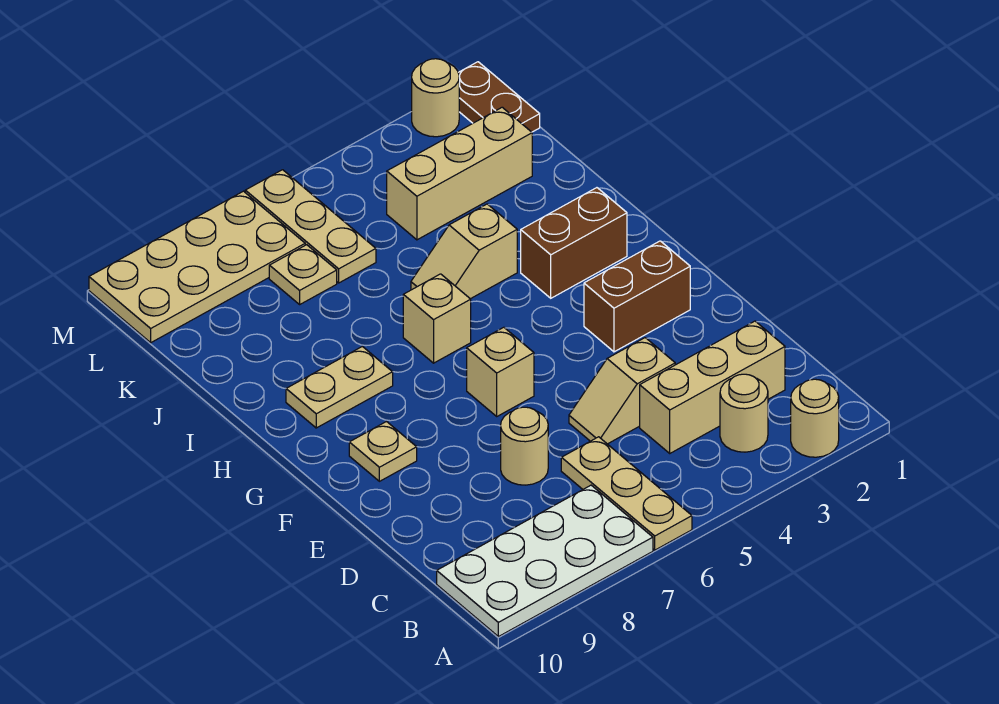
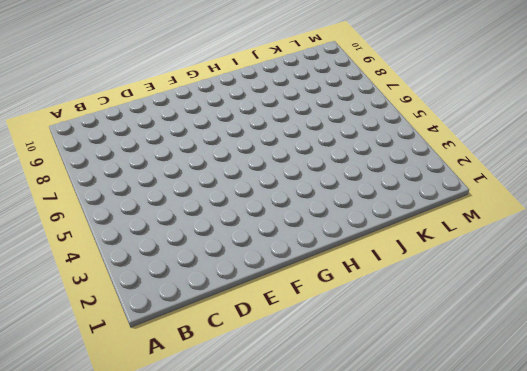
none -> tan 1x1 round brick [791,379,839,457]
none -> tan 1x3 plate [561,437,692,550]
none -> white 2x4 plate [437,485,653,637]

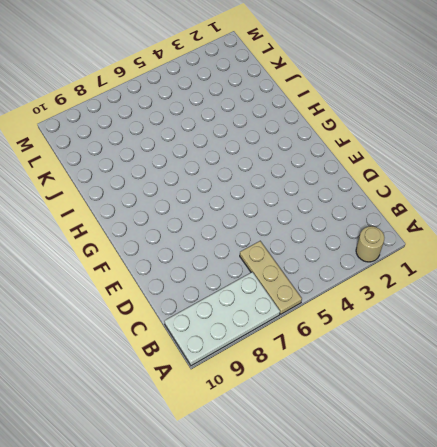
none -> tan 1x1 round brick [720,374,768,452]
none -> tan 1x3 brick [640,321,785,453]
none -> tan 1x2 slope [569,338,675,444]

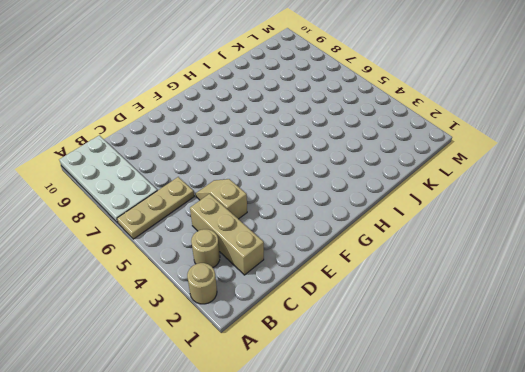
none -> tan 1x1 round brick [501,407,548,485]
none -> brown 1x2 brick [584,241,690,352]
none -> tan 1x1 brick [467,327,534,416]

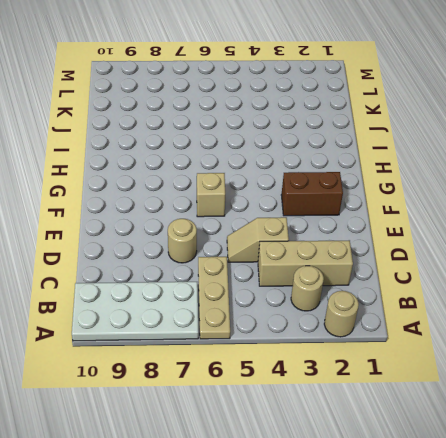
none -> tan 1x1 plate [349,422,417,481]
none -> brown 1x2 brick [521,188,627,298]
none -> tan 1x1 brick [403,274,471,363]

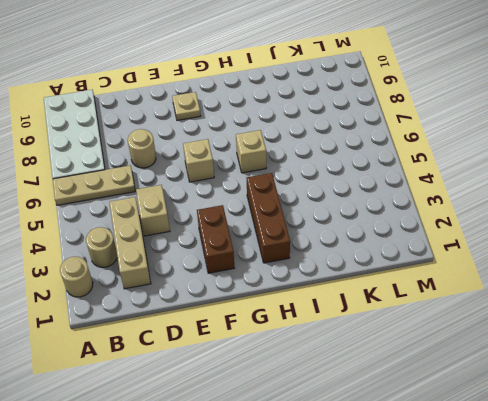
brown 1x3 brick [247,173,290,263] -> brown 1x2 brick [521,188,627,298]
none -> tan 1x2 plate [286,347,393,428]
none -> tan 1x2 slope [411,204,517,299]
none -> tan 1x3 brick [387,107,532,240]

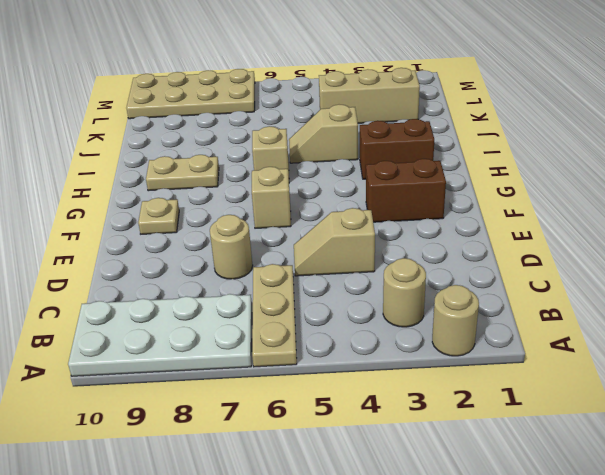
none -> tan 1x3 brick [640,321,785,453]
none -> tan 1x3 plate [245,170,376,283]
none -> tan 1x1 plate [269,245,337,304]

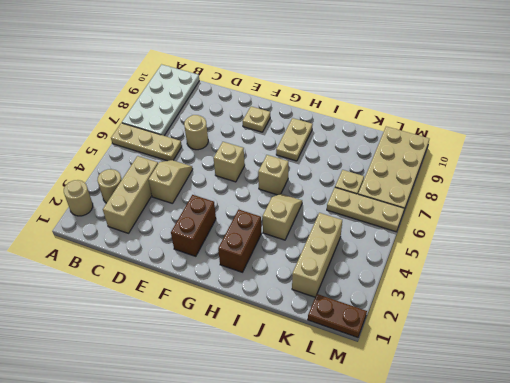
none -> tan 1x1 round brick [412,59,459,137]

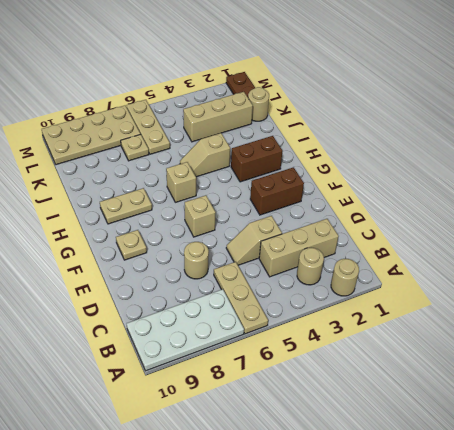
tan 1x1 round brick [248,87,269,121] -> tan 1x1 round brick moved to [412,59,459,137]

